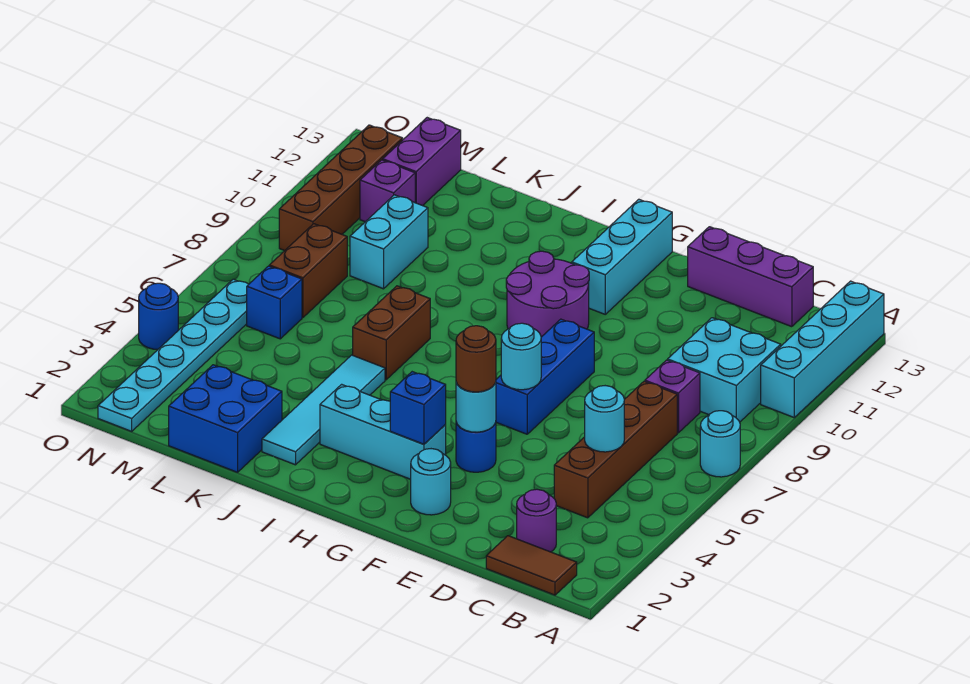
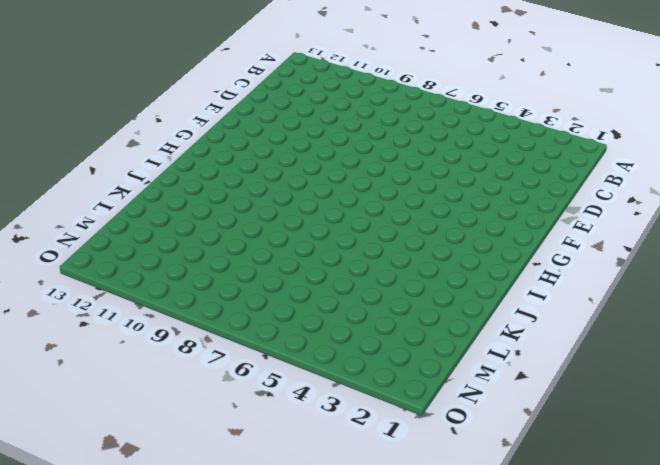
none -> cyan 1x1 round brick [700,411,740,477]
none -> cyan 1x4 brick [761,281,884,417]
none -> brown 1x2 tile [486,536,577,595]
none -> cyan 2x2 brick [668,318,781,422]

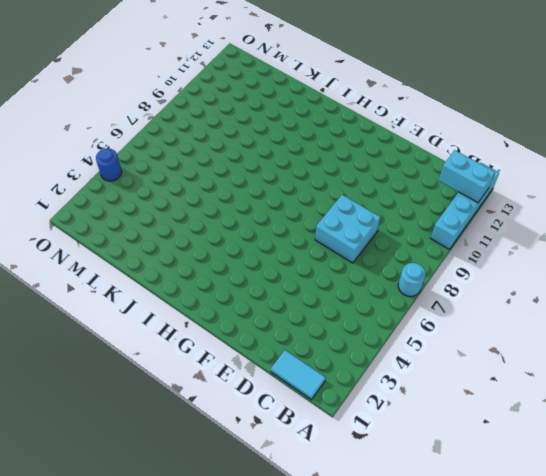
cyan 1x2 brick [439,150,495,203] -> cyan 1x2 brick turned to [350,195,428,289]
cyan 1x2 tile [271,350,326,400] -> brown 1x2 tile [486,536,577,595]
cyan 2x2 brick [315,195,380,263] -> cyan 2x2 brick moved to [668,318,781,422]
none -> purple 1x1 round brick [517,489,556,552]
none -> brown 1x4 brick [554,381,677,518]
none -> purple 1x1 brick [645,360,700,433]
none -> purple 1x3 brick [688,227,813,327]

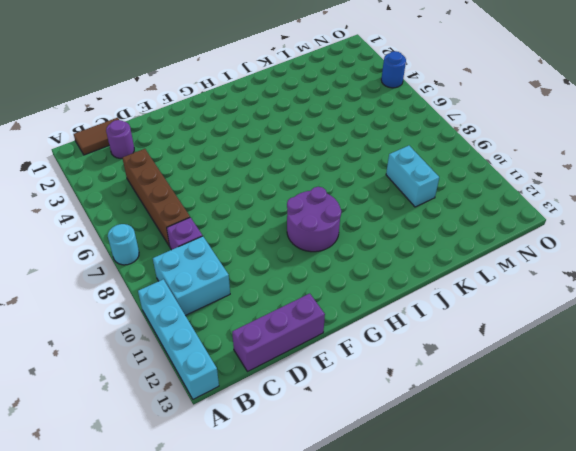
none -> cyan 1x1 round brick [411,449,451,515]
none -> blue 1x1 round brick [456,422,496,472]
none -> blue 1x3 brick [496,319,594,434]
none -> cyan 1x3 brick [320,384,446,479]

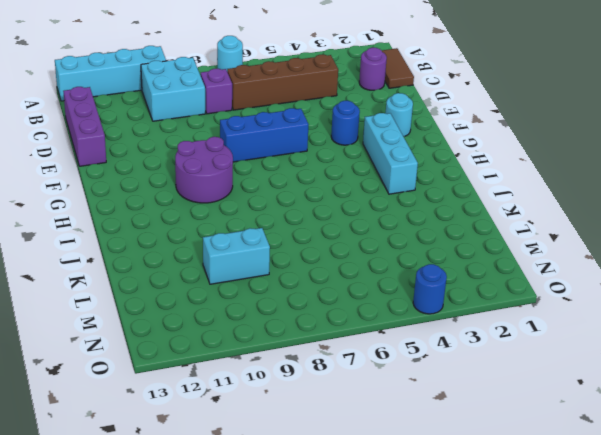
none -> cyan 1x3 brick [572,199,672,314]
none -> cyan 1x4 tile [262,355,385,465]
none -> brown 1x2 brick [353,286,430,380]
none -> blue 2x2 brick [169,365,282,472]

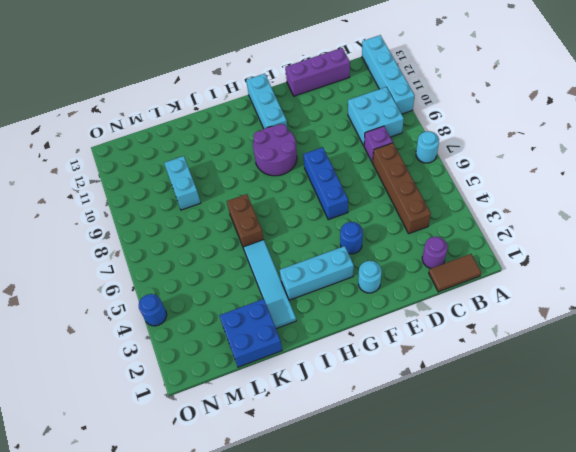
none -> blue 1x1 brick [247,266,302,339]
none -> brown 1x2 brick [269,224,347,318]
none -> purple 1x1 brick [360,160,415,222]
none -> purple 1x2 brick [383,118,461,206]

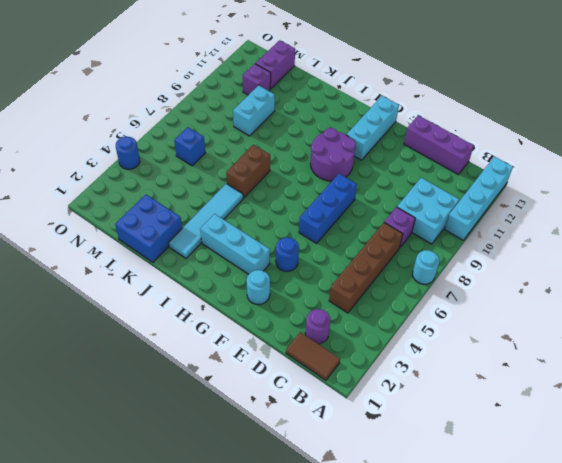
none -> brown 1x2 brick [269,224,347,318]
none -> cyan 1x6 plate [98,279,249,431]
none -> brown 1x4 brick [279,125,403,251]
none -> cyan 1x1 round brick [585,386,624,452]

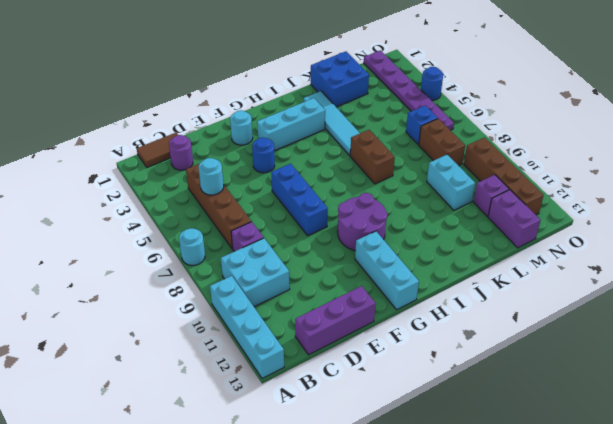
purple 1x6 plate [364,50,454,130] -> cyan 1x6 plate [98,279,249,431]
none -> cyan 1x1 round brick [456,382,496,432]
none -> cyan 1x1 round brick [501,323,541,390]
none -> blue 1x1 brick [390,372,446,444]
none -> brown 1x1 round brick [456,326,496,392]

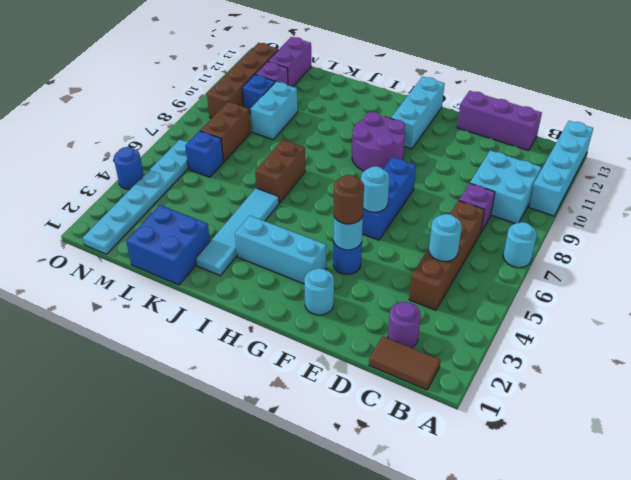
blue 1x1 brick [242,75,275,114] -> blue 1x1 brick moved to [390,372,446,444]

